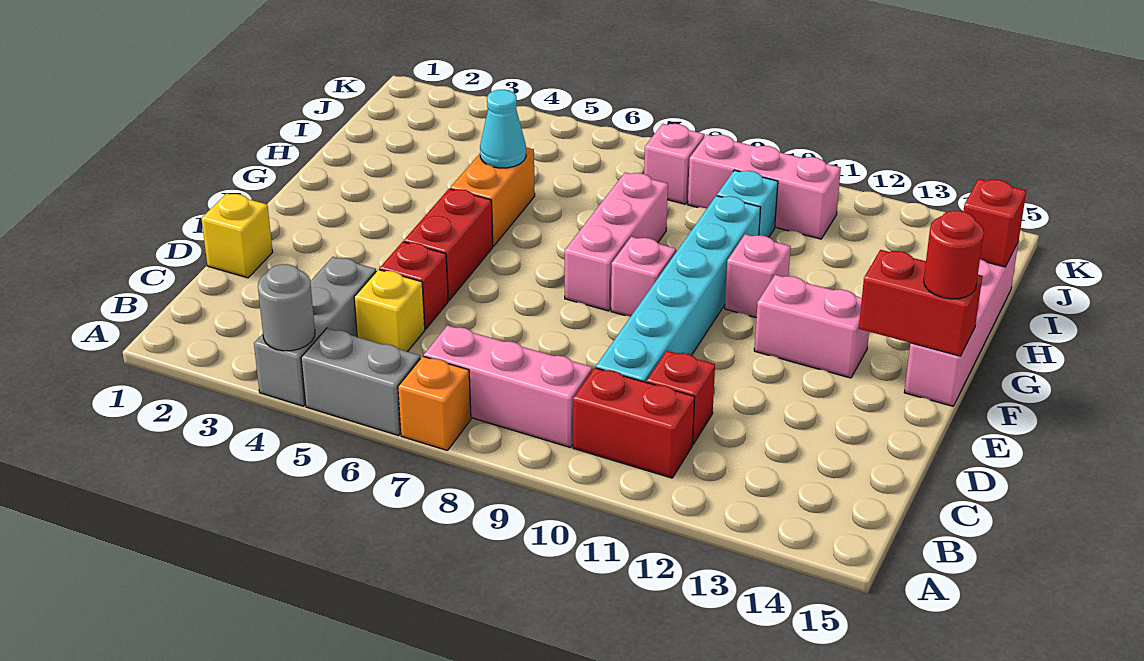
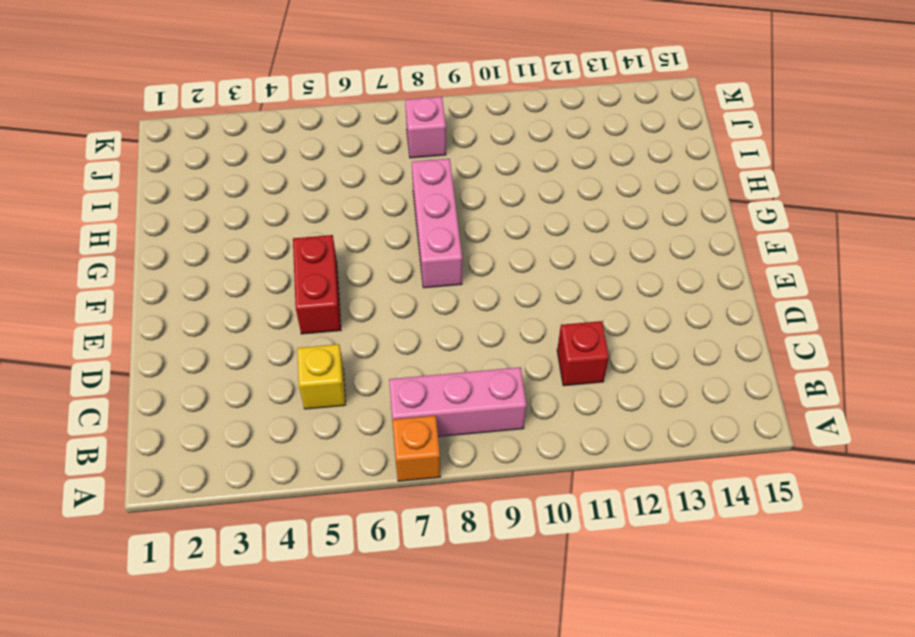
none -> grey 1x3 brick [254,257,376,406]
none -> grey 1x2 brick [301,328,420,436]
none -> red 1x2 brick [573,368,695,478]

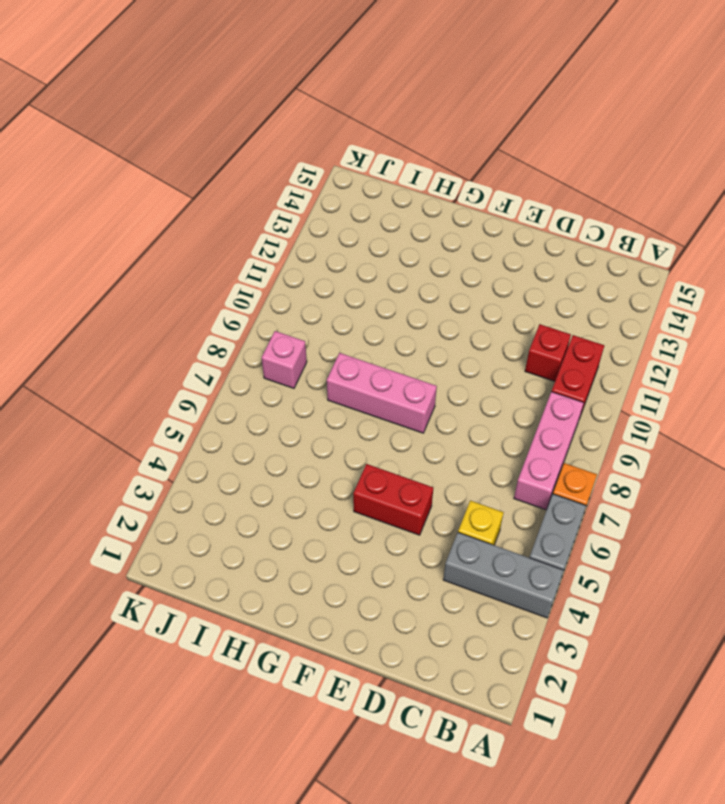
none -> cyan 1x6 brick [596,196,761,382]
none -> yellow 1x1 brick [201,193,273,278]
none -> red 1x1 brick [379,242,448,329]

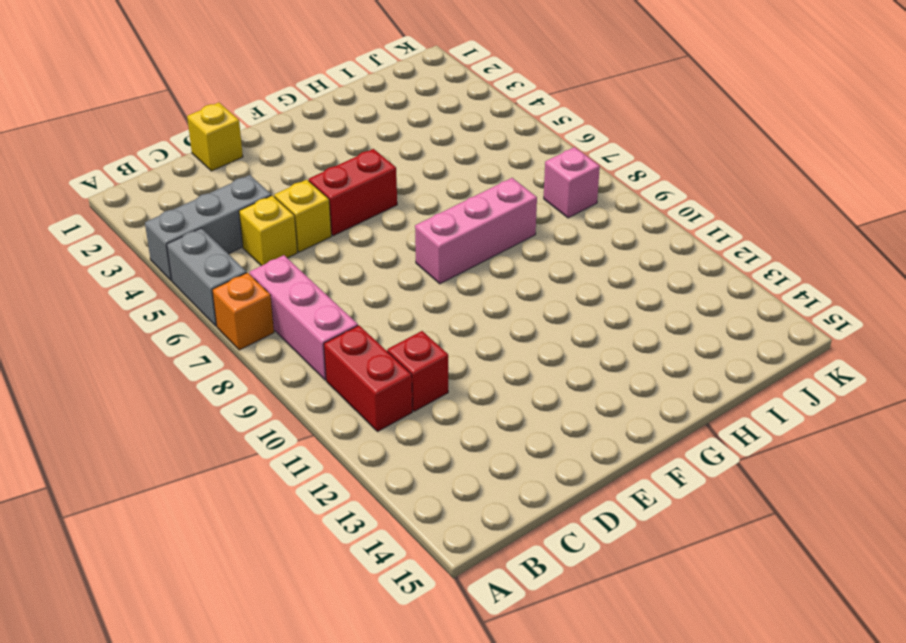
yellow 1x1 brick [274,180,331,252] -> red 1x1 brick [379,242,448,329]
none -> cyan 1x6 brick [596,196,761,382]
none -> pink 1x1 brick [611,237,676,317]
none -> pink 1x2 brick [754,275,869,378]

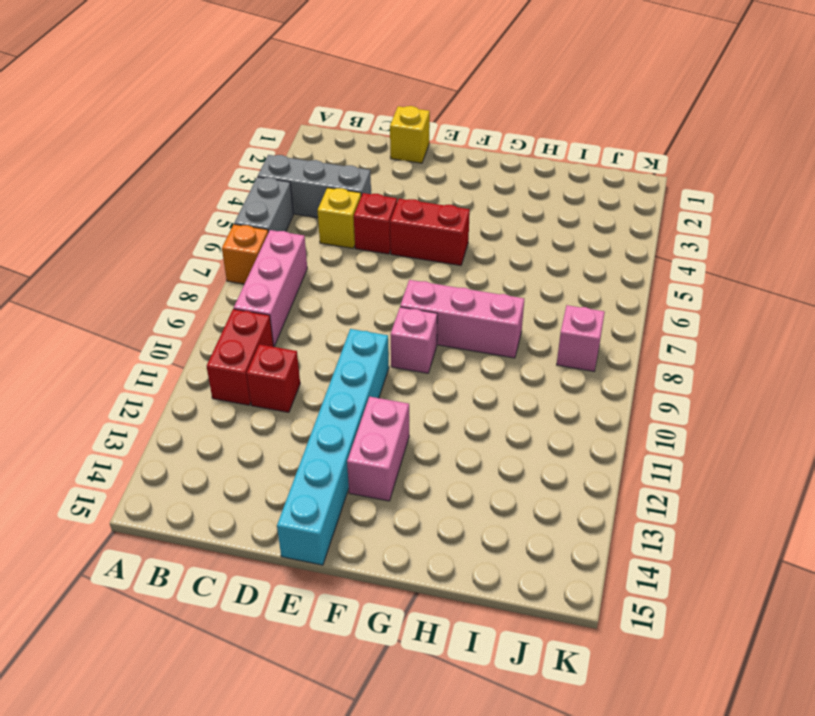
cyan 1x6 brick [277,329,389,565] -> cyan 1x6 brick turned to [596,196,761,382]
none -> pink 1x4 brick [904,243,1018,406]
none -> orange 1x2 brick [450,147,535,246]
none -> pink 1x1 brick [725,234,791,318]

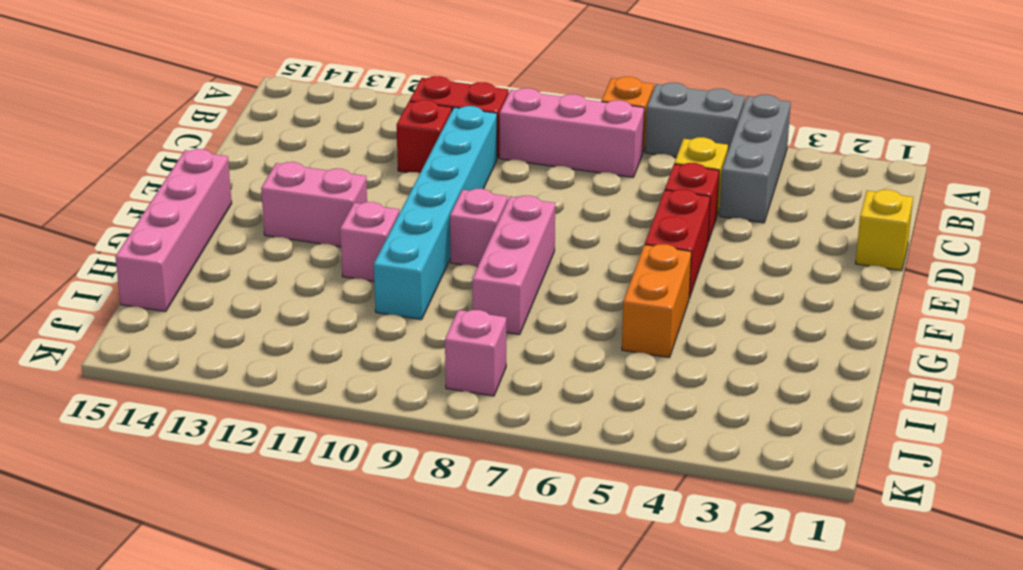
none -> cyan 1x1 brick [717,170,778,237]
none -> pink 1x3 brick [688,135,841,239]
none -> grey 1x1 round brick [258,264,315,351]

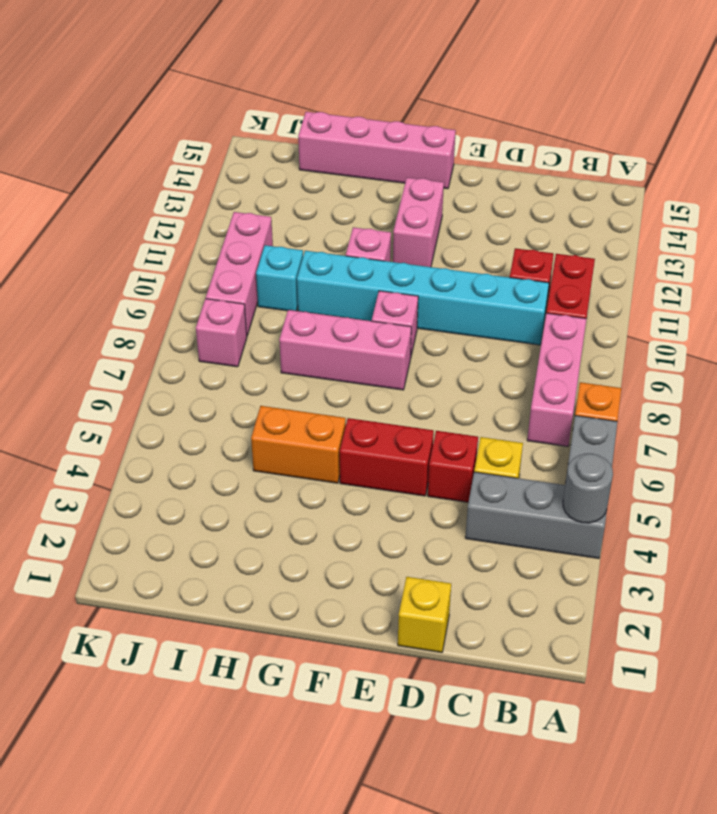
none -> red 1x2 brick [859,250,983,356]
none -> cyan 1x1 cone [480,90,526,168]
none -> red 1x1 brick [964,179,1026,267]

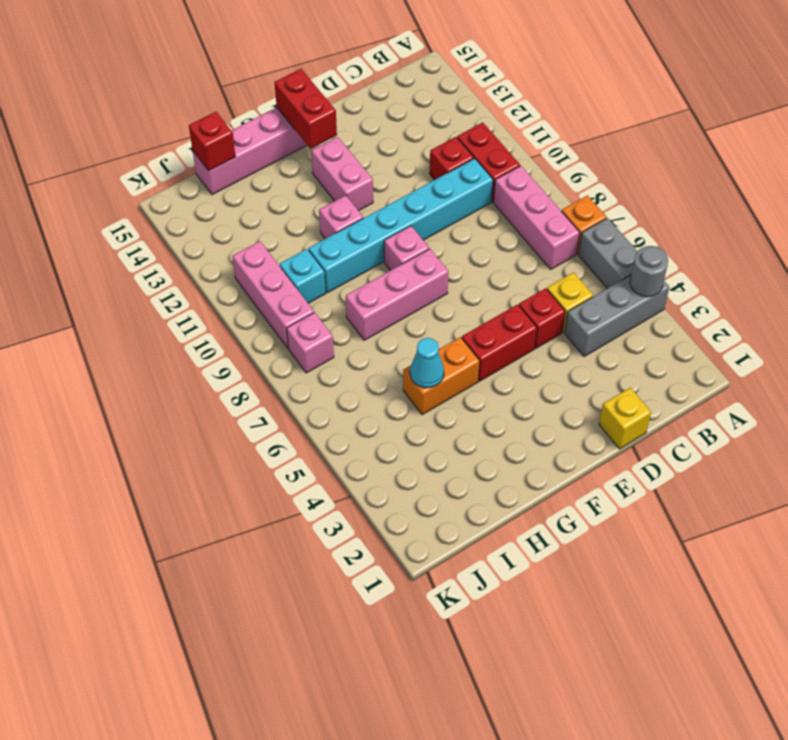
none -> red 1x1 round brick [924,210,984,299]

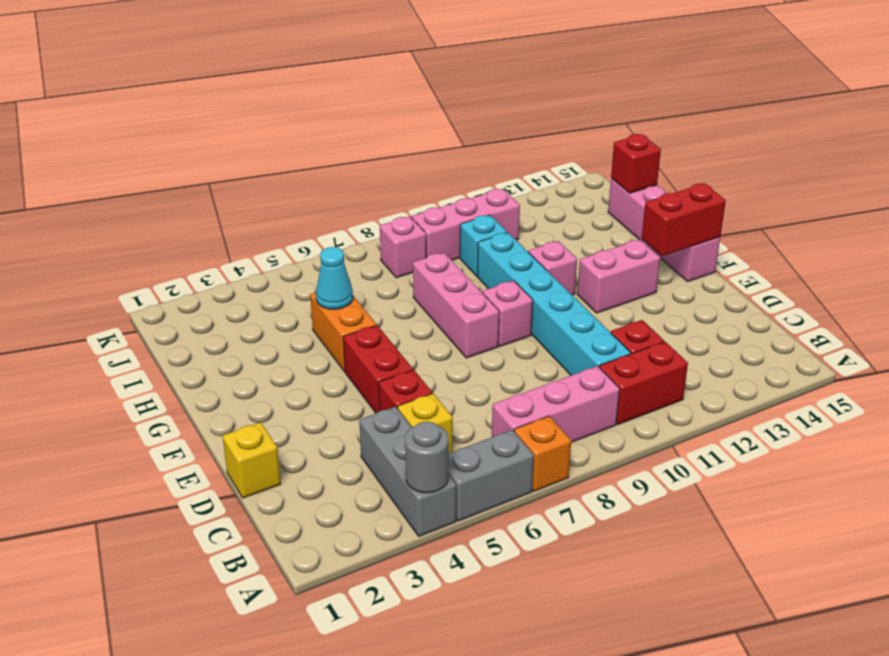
none -> red 1x1 round brick [924,210,984,299]

